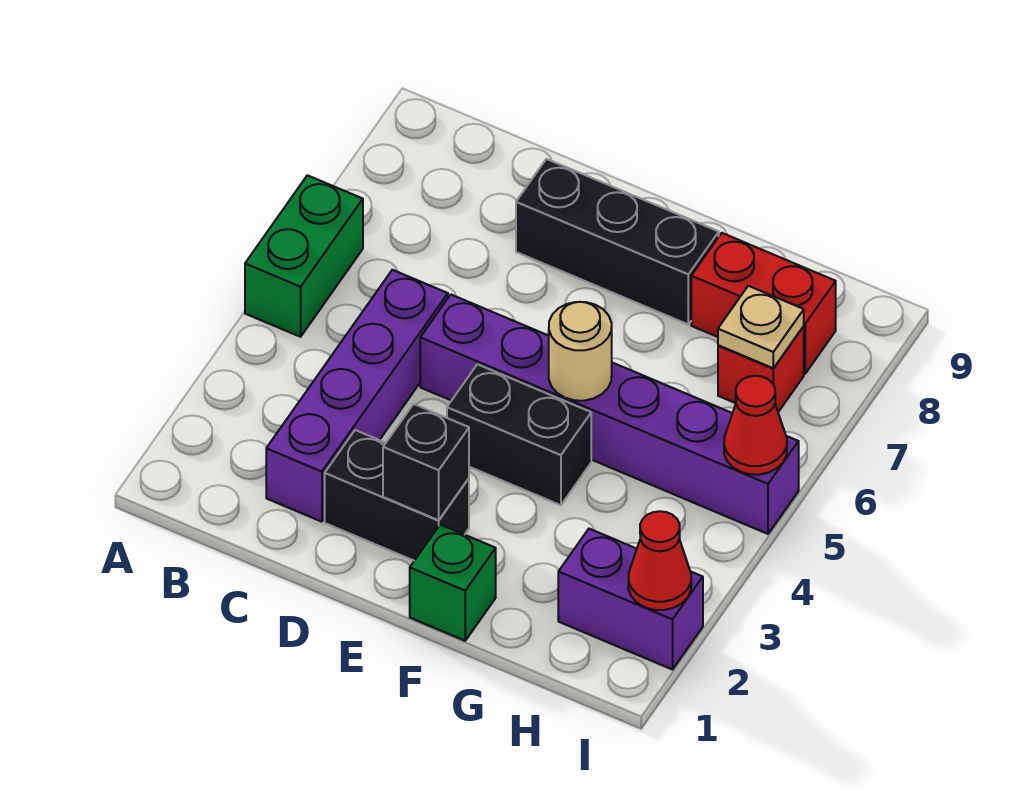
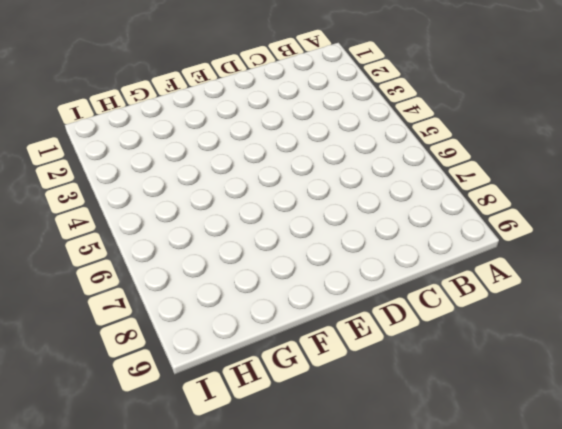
none -> green 1x2 brick [245,175,363,337]
none -> purple 1x4 brick [266,270,448,522]
none -> black 1x2 brick [325,430,469,561]

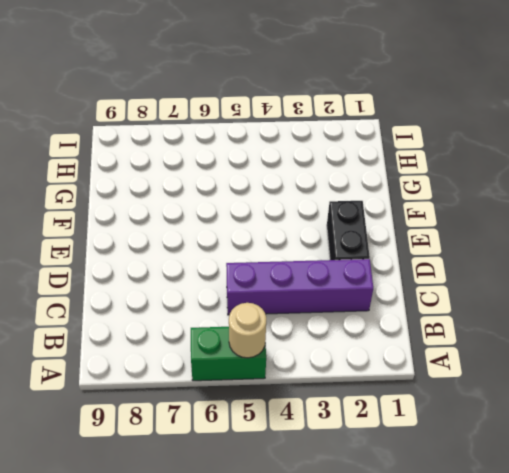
tan 1x1 round brick [229,303,266,358] -> tan 1x1 round brick moved to [549,302,612,401]
none -> purple 1x6 brick [420,295,799,534]
none -> black 1x3 brick [516,159,719,324]
none -> black 1x2 brick [447,364,591,505]

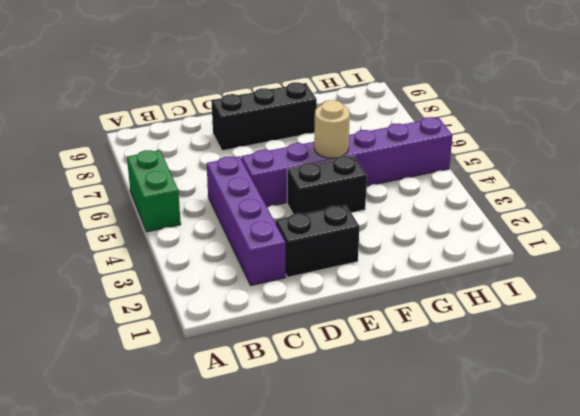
none -> green 1x1 brick [410,525,496,641]
none -> red 1x2 brick [691,233,836,374]
none -> purple 1x2 brick [558,529,703,670]

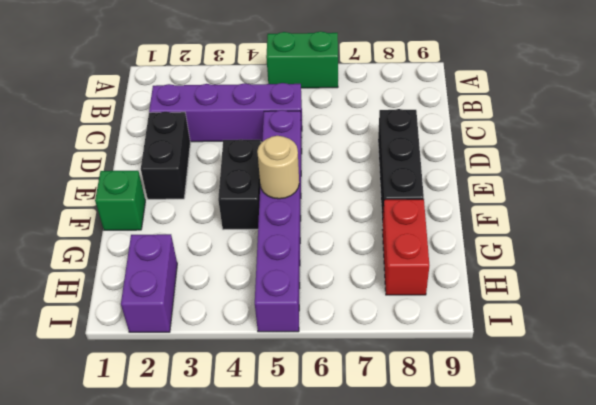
none -> red 1x1 brick [718,327,804,412]
none -> black 1x1 brick [383,404,469,520]
none -> tan 1x1 plate [718,286,804,368]

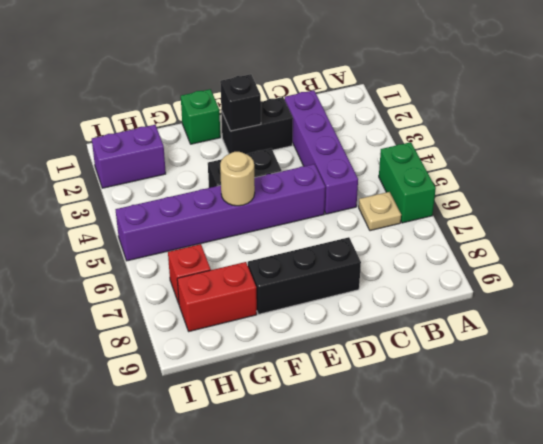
tan 1x1 plate [359,192,401,231] -> tan 1x1 plate moved to [718,286,804,368]
none -> red 1x1 cone [628,511,691,610]
none -> red 1x1 cone [724,376,787,475]

